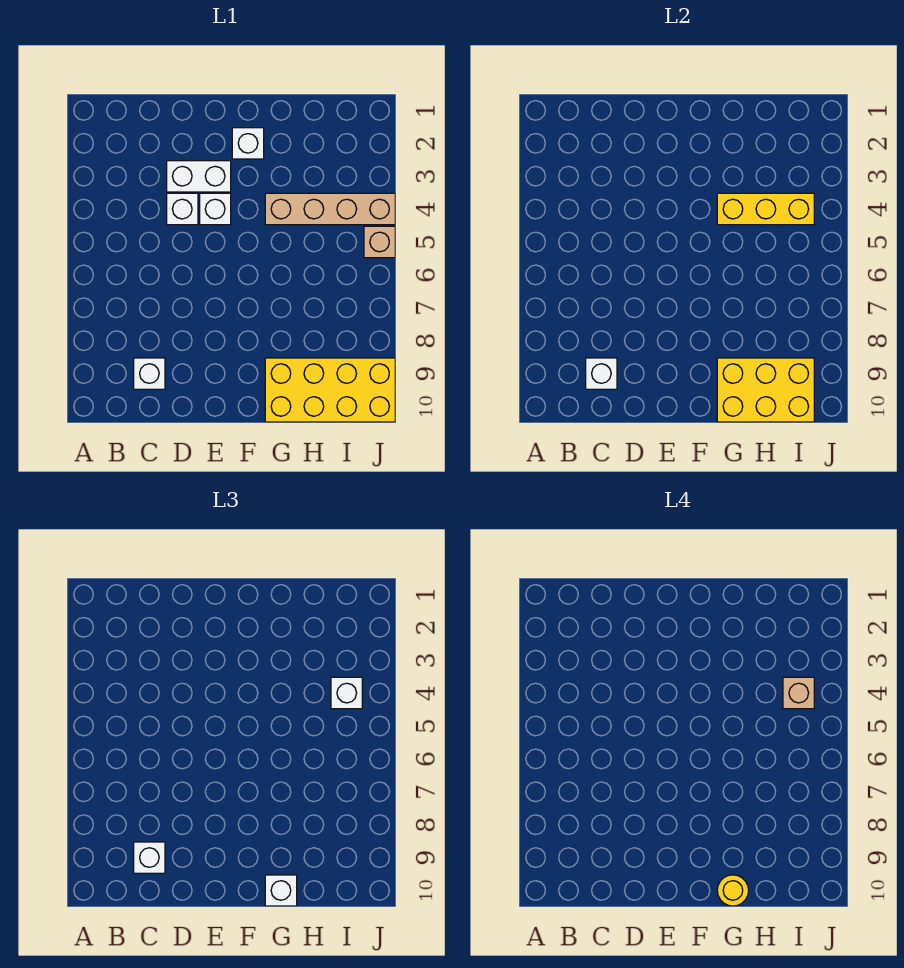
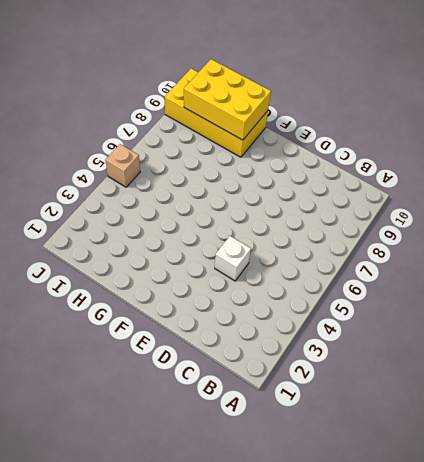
none -> white 1x1 brick [134,358,165,389]
none -> white 1x2 brick [167,161,231,192]
none -> white 1x1 brick [200,193,231,225]

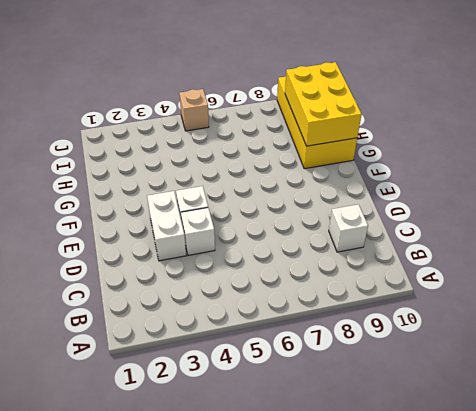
none -> white 1x1 brick [232,128,264,159]
none -> tan 1x4 brick [265,193,395,225]
none -> white 1x1 brick [586,358,617,389]

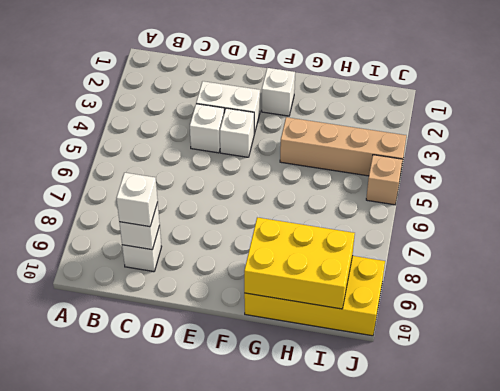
none -> yellow 1x3 brick [717,193,814,225]
none -> white 1x1 brick [265,875,297,906]
none -> white 1x1 brick [331,677,362,709]

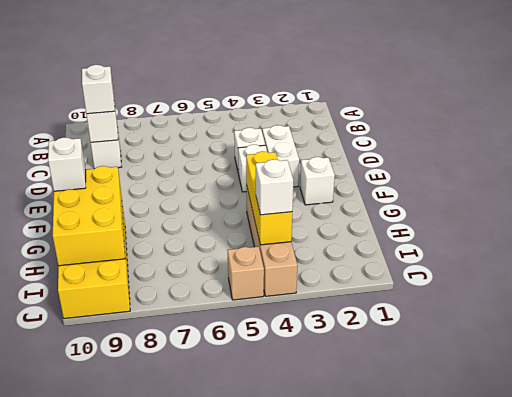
none -> yellow 1x1 round brick [717,875,749,906]
none -> tan 1x1 brick [783,677,814,709]

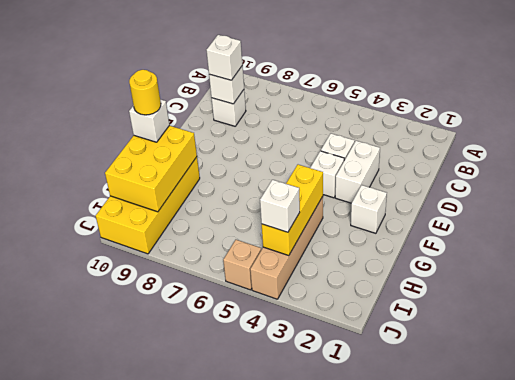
none -> tan 1x1 brick [783,677,814,709]

